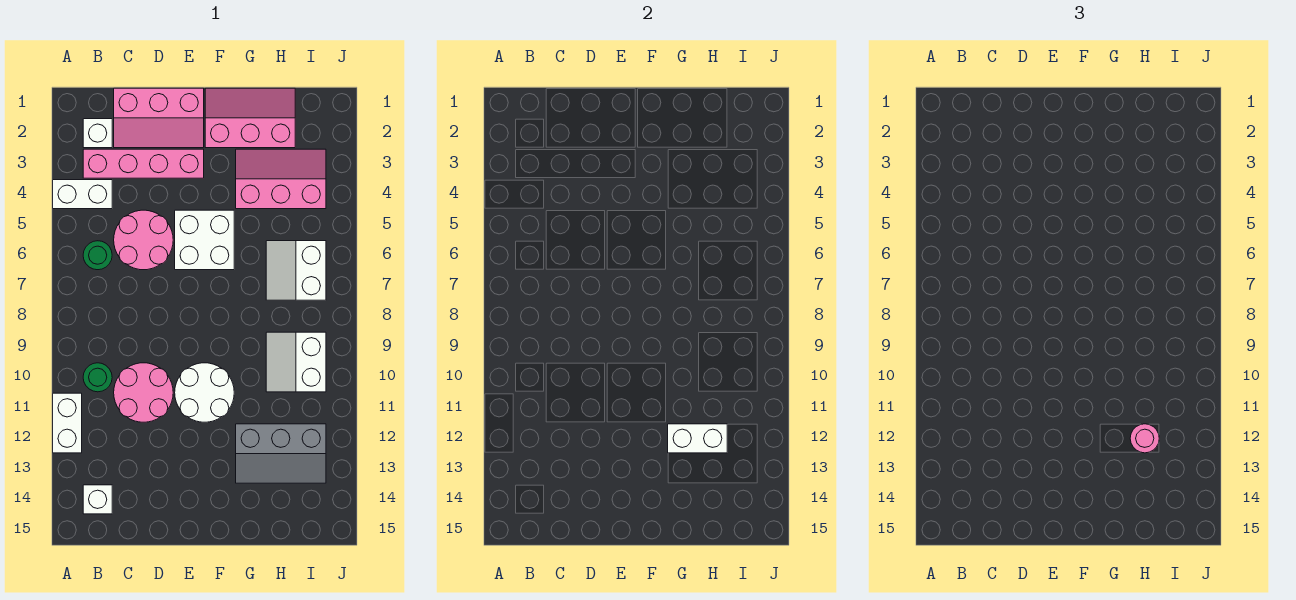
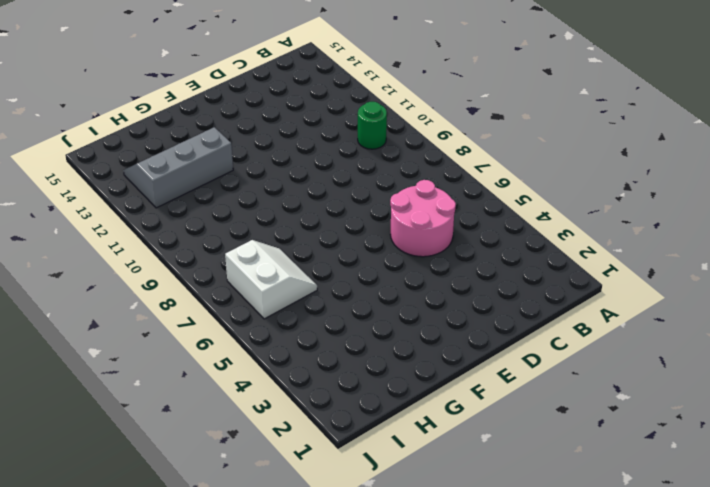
none -> white 1x2 brick [53,180,112,209]
none -> white 1x2 brick [53,393,82,453]
none -> white 1x1 brick [83,119,112,148]

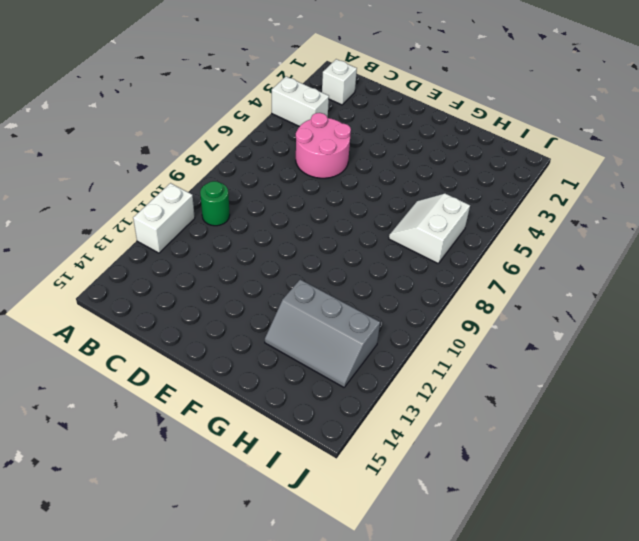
none -> pink 1x4 brick [83,149,204,178]
none -> green 1x1 round brick [83,241,112,270]
none -> white 1x1 brick [83,485,112,514]

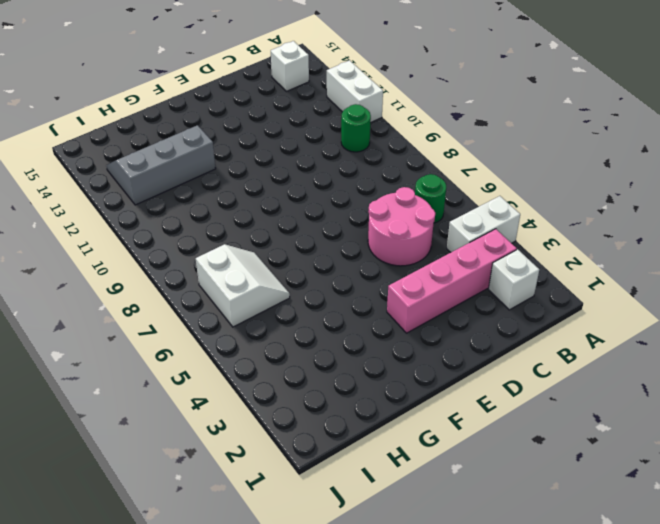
none -> pink 2x3 slope [114,88,204,148]
none -> pink 2x2 round brick [114,363,173,422]
none -> white 2x2 brick [175,210,234,270]

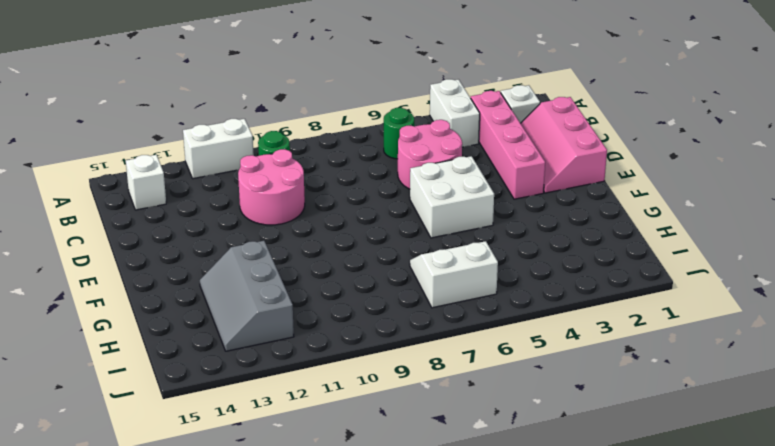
none -> white 2x2 round brick [175,363,234,422]
none -> pink 2x3 slope [205,88,295,148]
none -> pink 2x3 slope [236,149,326,209]

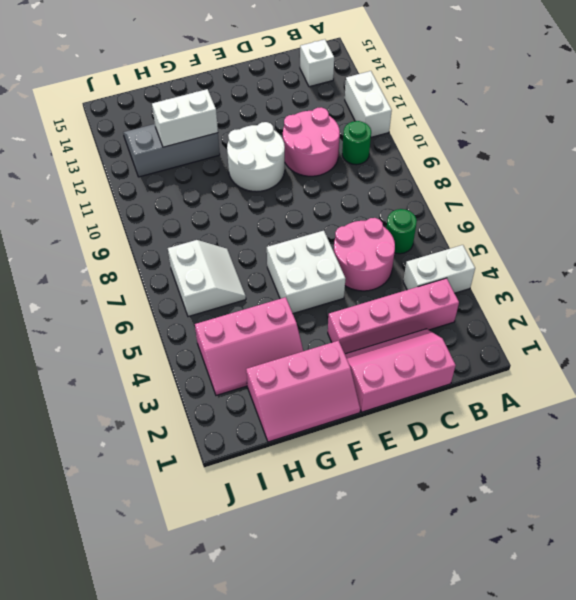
none -> white 1x1 brick [83,119,112,148]
none -> white 2x2 slope [266,332,326,392]
none -> pink 1x1 round brick [1130,424,1159,453]

